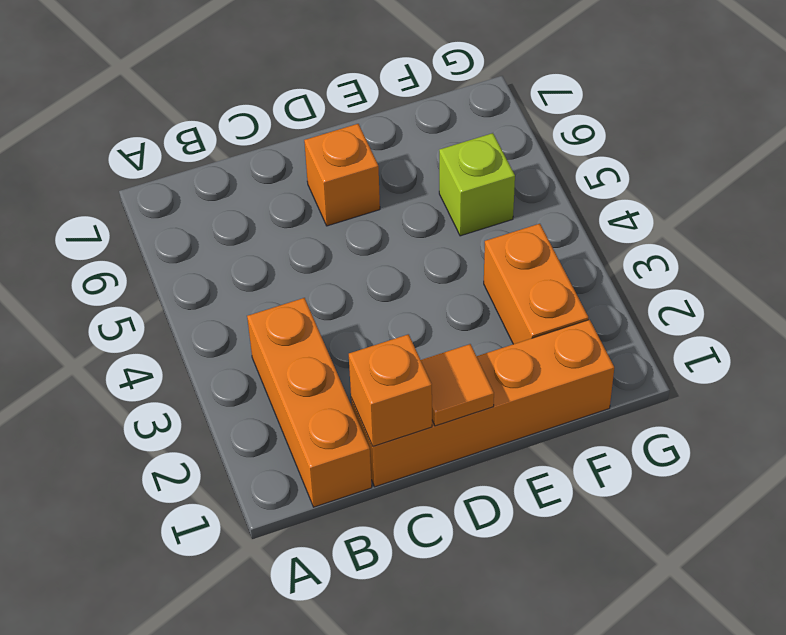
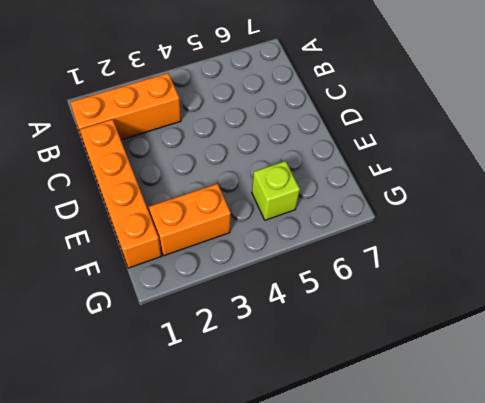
none -> orange 1x1 brick [304,124,380,226]
none -> orange 1x1 brick [349,334,432,447]

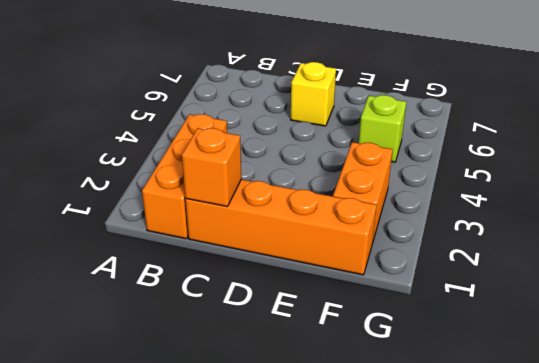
yellow 1x1 brick [291,62,336,126] -> orange 1x1 brick [304,124,380,226]
none -> orange 1x1 tile [421,344,494,426]

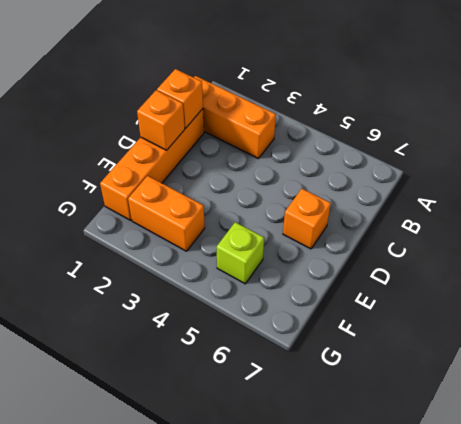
orange 1x1 brick [137,90,185,150] -> orange 1x1 tile [421,344,494,426]

